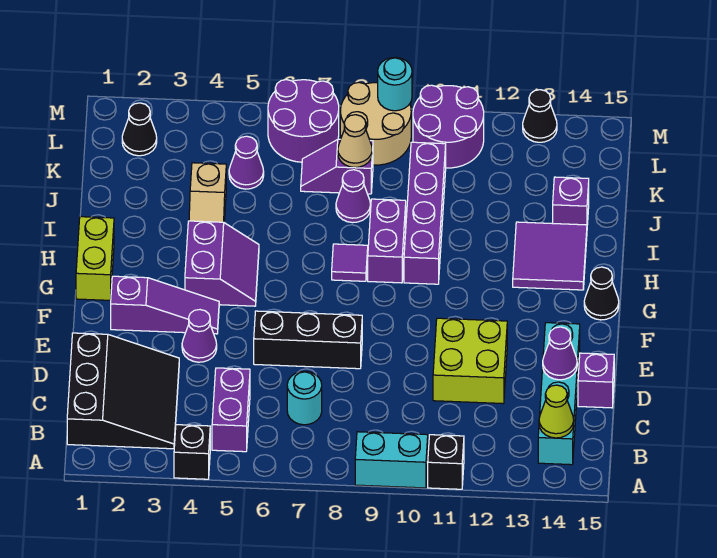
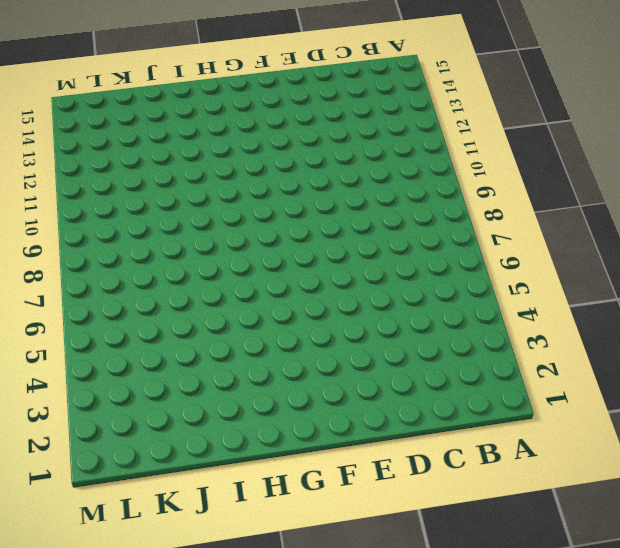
none -> black 1x1 brick [174,425,210,479]
none -> cyan 1x2 brick [355,432,428,488]
none -> black 1x1 brick [428,435,464,489]
none -> black 3x3 slope [67,333,179,449]

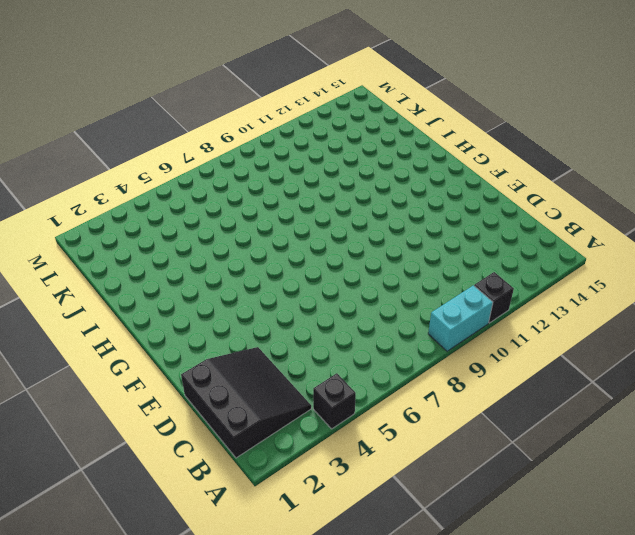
none -> purple 1x2 brick [212,368,250,452]
none -> cyan 1x4 brick [538,323,580,465]
none -> cyan 1x1 round brick [287,371,322,425]
none -> lime 2x2 brick [433,318,507,404]

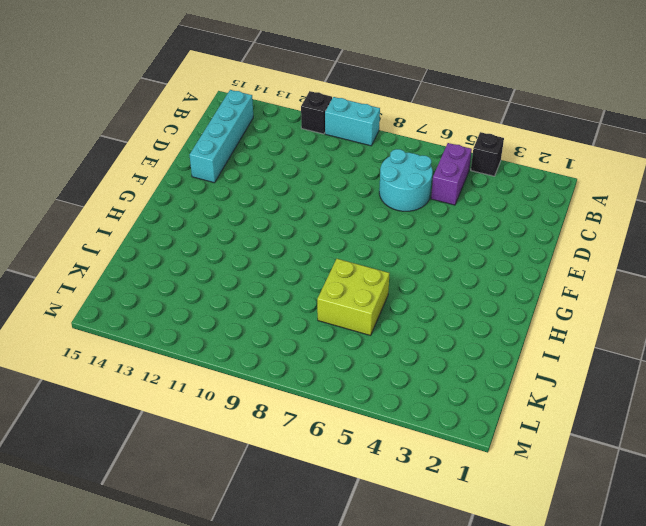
cyan 2x2 round brick [379,149,433,211] -> cyan 1x1 round brick [287,371,322,425]
lime 2x2 brick [317,259,390,336] -> lime 2x2 brick moved to [433,318,507,404]
none -> black 3x3 slope [67,333,179,449]
none -> purple 1x1 brick [578,353,614,408]
none -> purple 1x1 cone [182,310,217,362]
none -> black 1x3 brick [254,311,362,369]

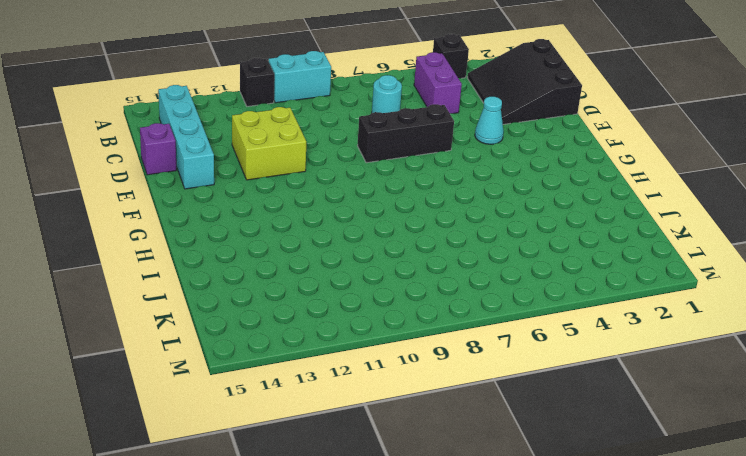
cyan 1x1 cone [475,97,504,144] -> purple 1x1 cone [182,310,217,362]
none -> purple 1x3 slope [111,276,219,334]
none -> lime 1x2 brick [76,217,114,300]
none -> purple 2x2 slope [185,221,259,306]
none -> black 1x1 cone [584,267,619,320]

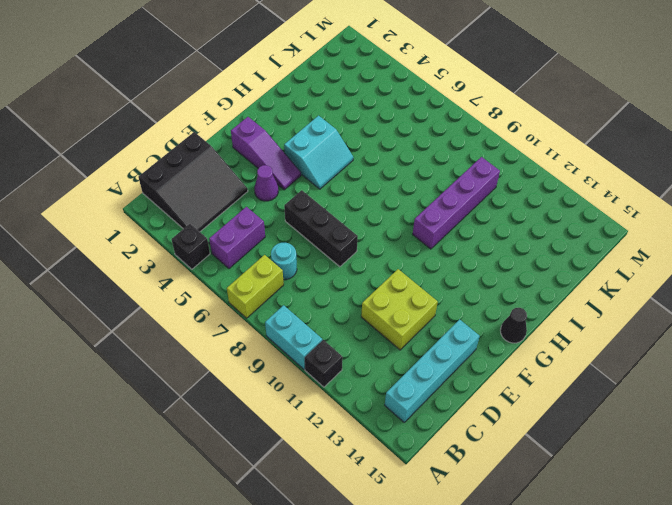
lime 1x2 brick [227,255,284,318] -> lime 1x2 brick moved to [76,217,114,300]
cyan 2x2 slope [284,116,353,189] -> purple 2x2 slope [185,221,259,306]
none -> purple 1x1 brick [578,353,614,408]
none -> purple 1x1 tile [332,244,368,281]
none -> purple 1x2 brick [368,199,406,283]
none -> purple 2x2 tile [513,222,587,290]

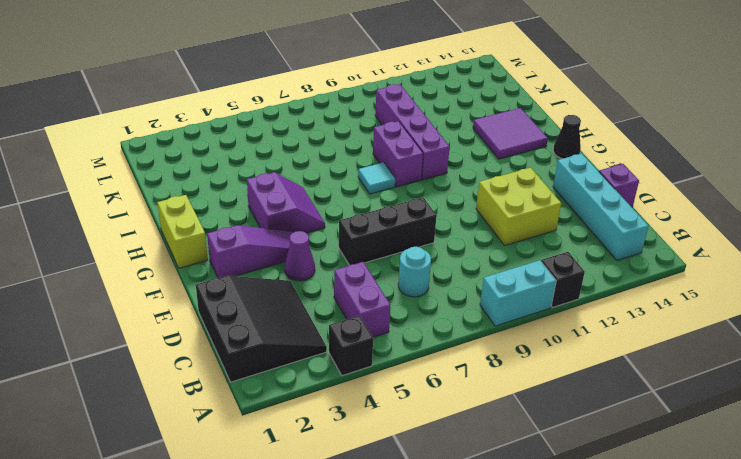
cyan 1x1 tile [358,162,395,194] -> purple 1x1 tile [332,244,368,281]
none -> tan 1x2 slope [189,163,226,222]
none -> purple 1x1 cone [336,170,371,223]
none -> purple 1x1 brick [553,177,589,225]
none -> purple 1x1 cone [229,136,264,189]

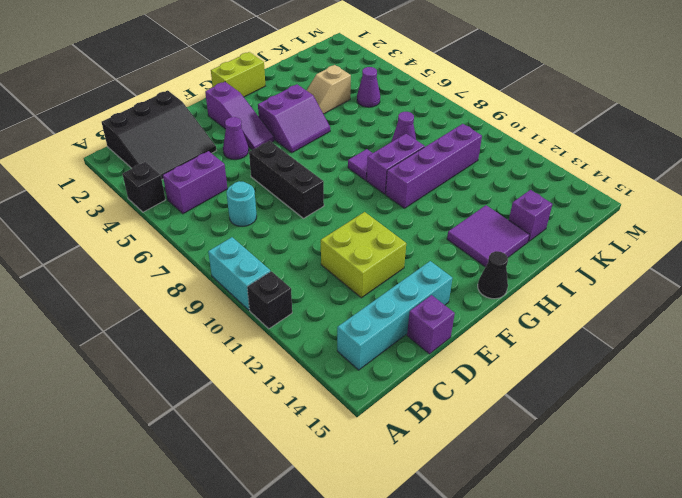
none -> purple 1x2 slope [301,139,373,194]
none -> black 1x1 cone [122,103,157,156]
none -> purple 2x2 round brick [268,80,339,162]
none -> tan 2x2 round brick [340,83,411,165]

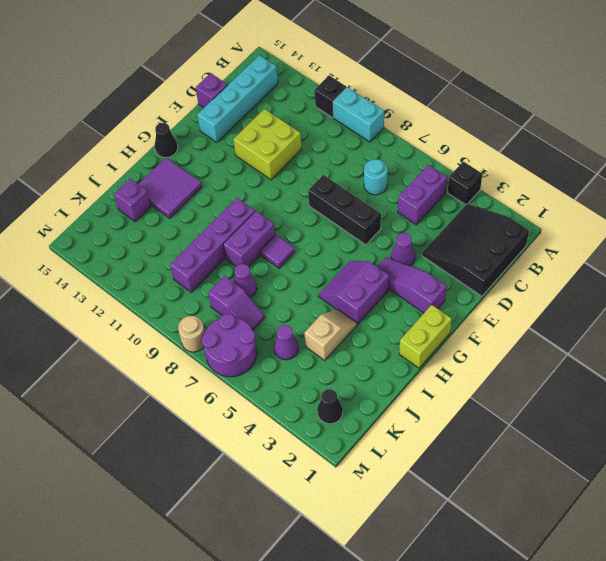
tan 1x1 round brick [178,316,205,352] -> tan 2x2 round brick [340,83,411,165]
none -> purple 2x2 round brick [413,85,484,168]
none -> black 1x1 cone [523,90,557,142]
none -> lime 1x1 cone [539,385,574,438]
none -> purple 1x1 cone [543,327,577,380]

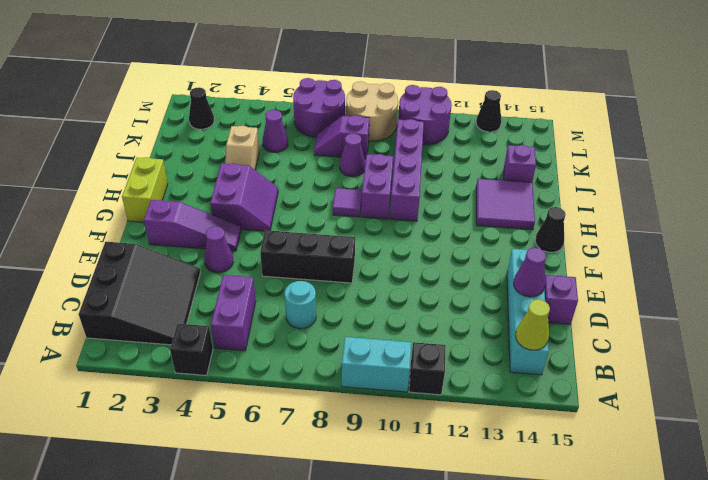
none -> lime 2x2 brick [433,318,507,404]
none -> tan 1x1 cone [338,115,372,168]
none -> cyan 1x1 round brick [378,57,412,111]

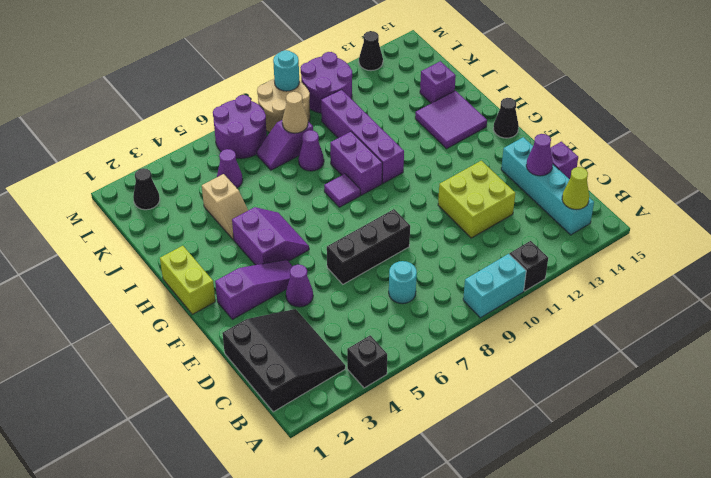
none -> purple 1x2 brick [212,368,250,452]

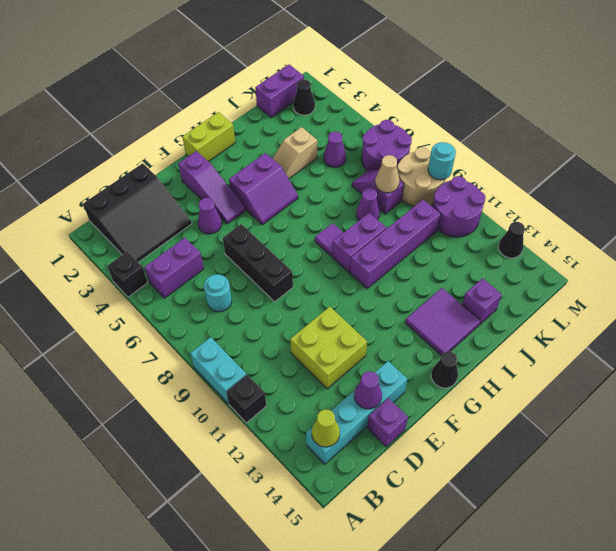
purple 1x2 brick [255,64,304,117] -> none

